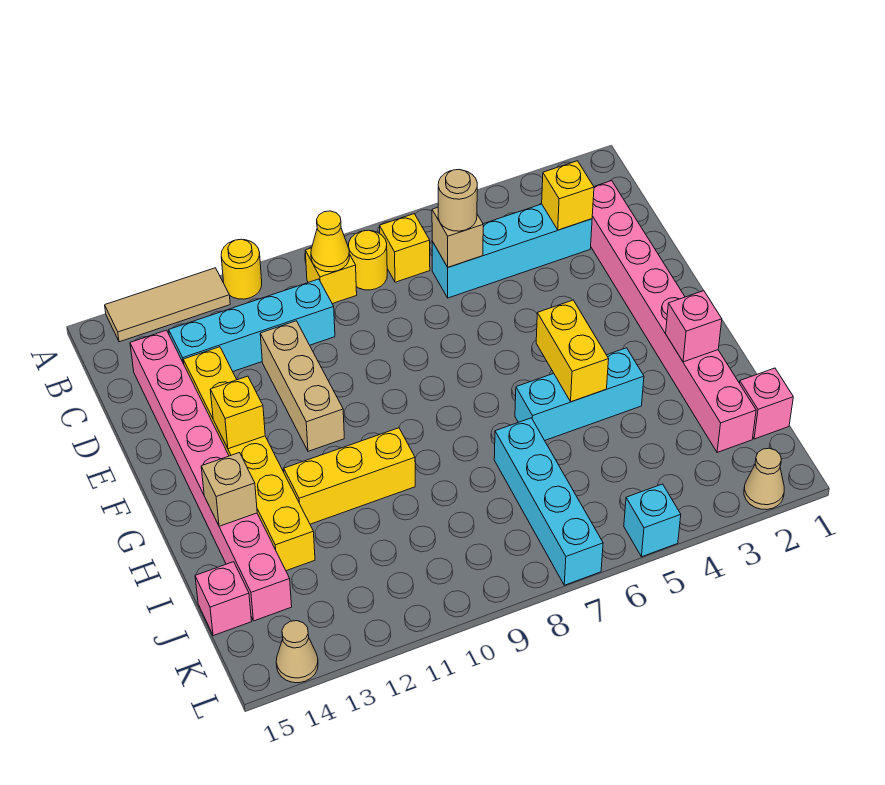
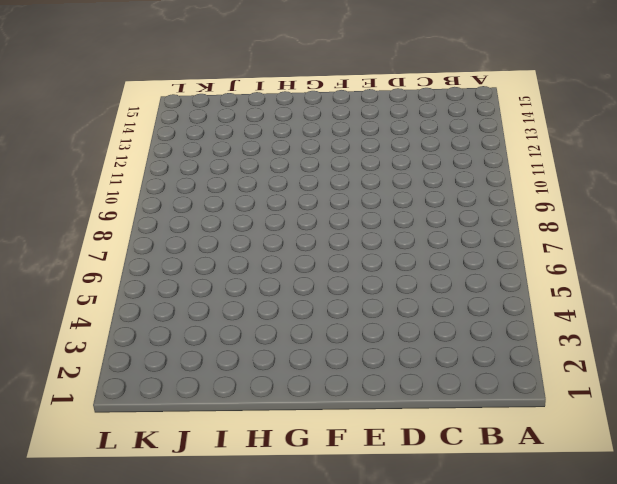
none -> yellow 1x1 round brick [221,239,262,299]
none -> tan 1x3 tile [105,268,230,342]
none -> yellow 1x1 brick [380,214,430,282]

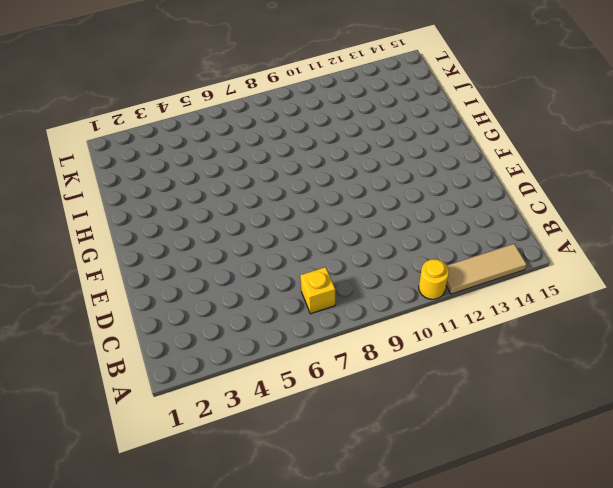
none -> yellow 1x1 round brick [349,230,387,290]
none -> yellow 1x1 brick [305,248,357,304]
none -> pink 1x8 brick [591,181,756,453]

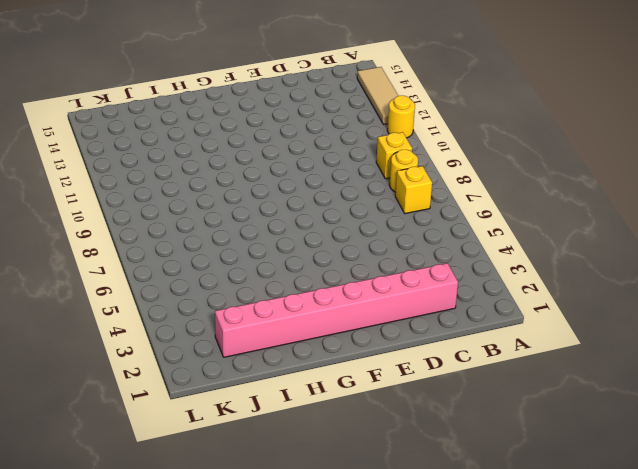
none -> cyan 1x4 brick [432,204,592,298]
none -> cyan 1x4 brick [169,279,335,371]
none -> pink 1x8 brick [130,330,292,621]

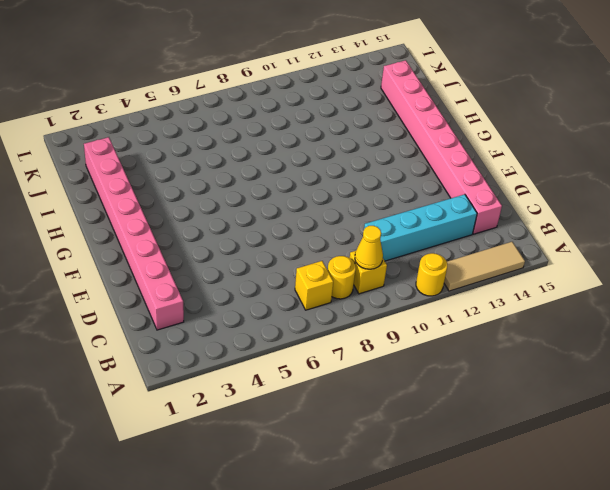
none -> cyan 1x4 brick [432,204,592,298]
none -> tan 1x3 brick [260,321,344,451]
none -> yellow 1x6 brick [183,347,315,571]

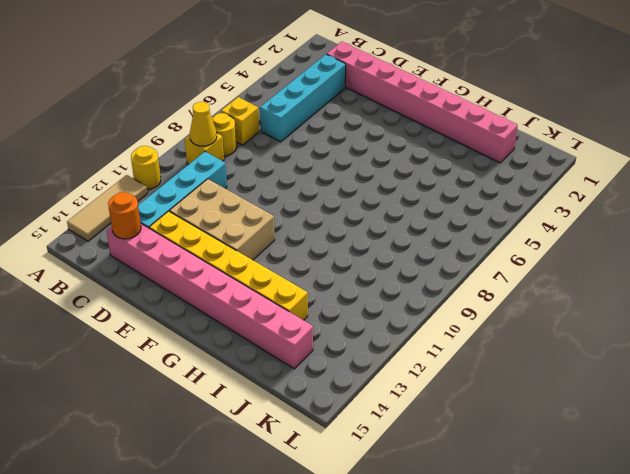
orange 1x1 round brick [108,192,141,239] -> none
tan 2x3 brick [169,179,275,260] -> tan 1x3 brick [260,321,344,451]
none -> cyan 1x3 brick [515,348,644,440]
none -> yellow 1x3 brick [284,428,415,524]
none -> cyan 1x4 brick [494,418,603,585]

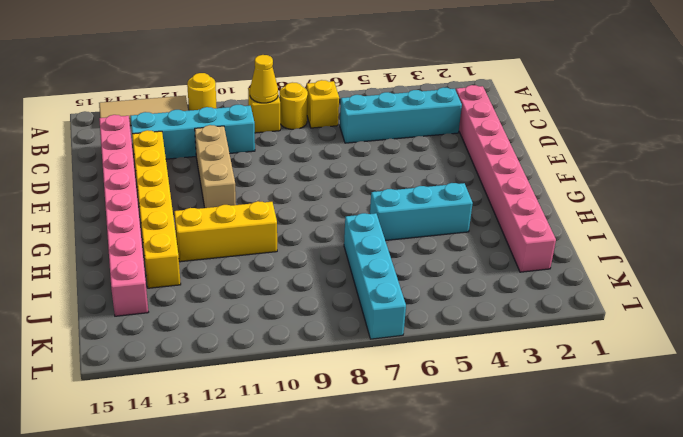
none -> pink 1x1 brick [740,368,793,439]
none -> pink 1x1 brick [195,562,252,636]
none -> tan 1x1 cone [744,448,784,510]

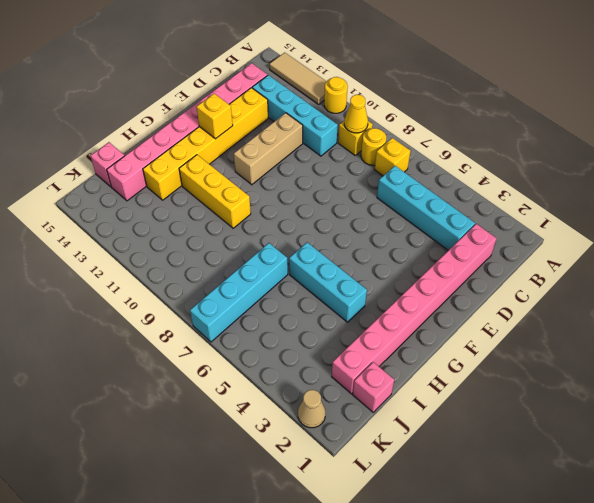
none -> cyan 1x1 brick [624,484,681,557]
none -> tan 1x1 cone [276,621,318,683]
none -> yellow 1x1 brick [542,161,594,230]

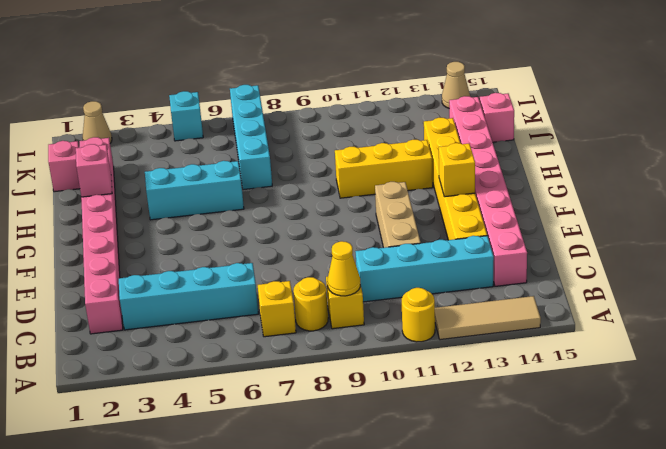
none -> yellow 1x1 brick [542,161,594,230]
none -> tan 1x1 brick [432,207,483,267]
none -> yellow 1x2 brick [536,300,609,402]

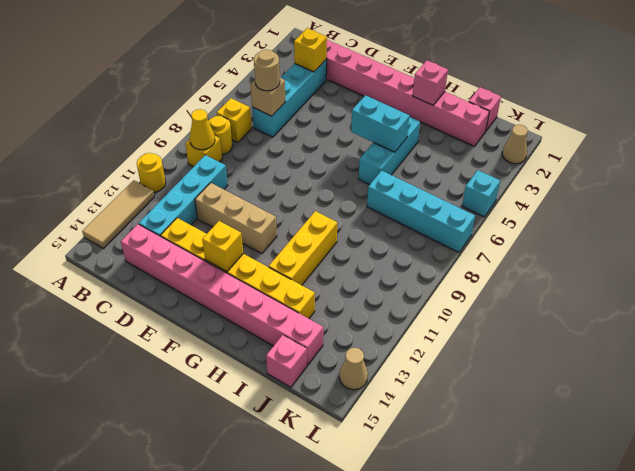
cyan 1x2 brick [351,95,409,152] -> yellow 1x2 brick [536,300,609,402]
none -> tan 1x1 brick [201,453,257,526]

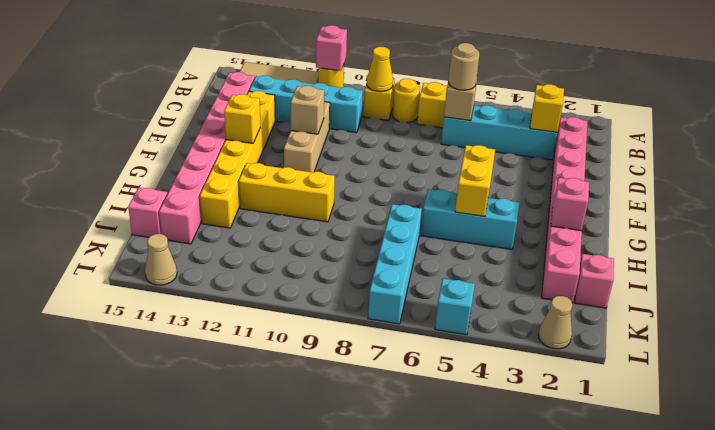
pink 1x1 brick [316,25,347,71] -> none
tan 1x1 brick [291,86,324,134] -> tan 1x1 brick moved to [201,453,257,526]

